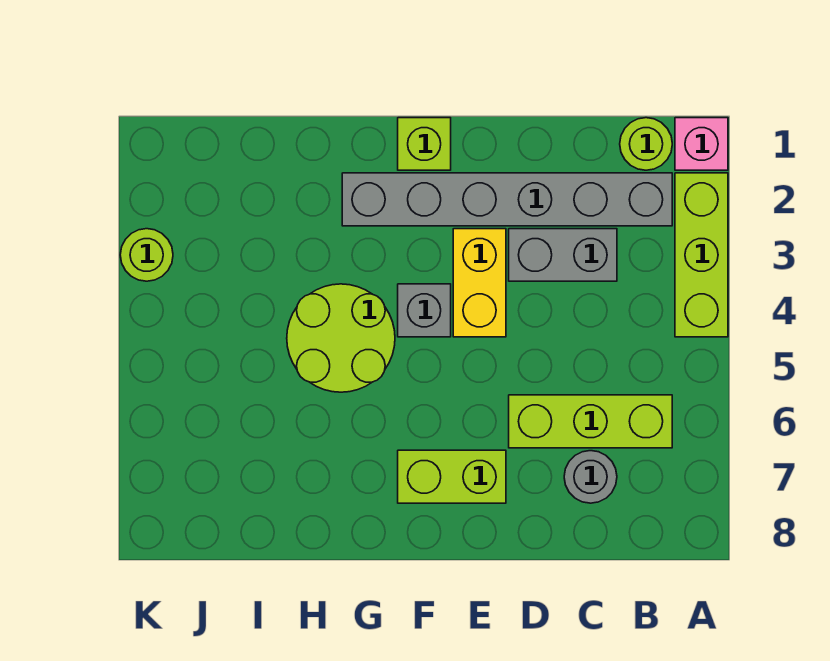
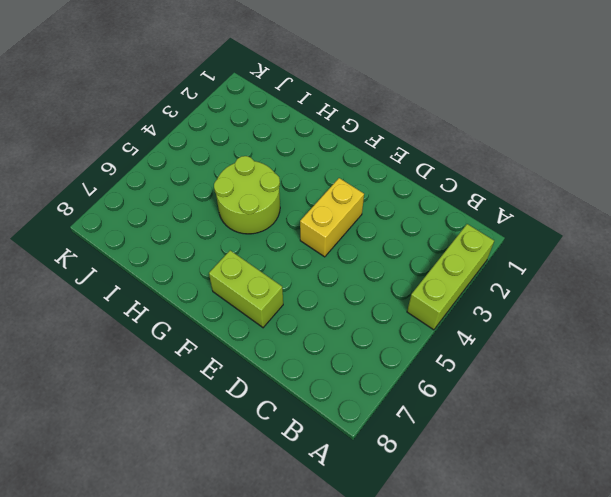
none -> pink 1x1 brick [675,118,728,170]
none -> lime 1x1 round brick [620,118,672,170]
none -> grey 1x6 brick [342,173,672,226]

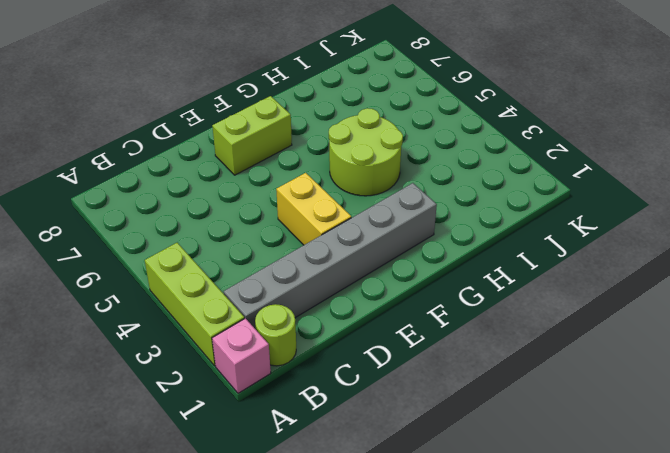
none -> lime 1x3 brick [509,395,672,448]
none -> grey 1x2 brick [509,229,617,281]
none -> grey 1x1 round brick [564,451,617,503]

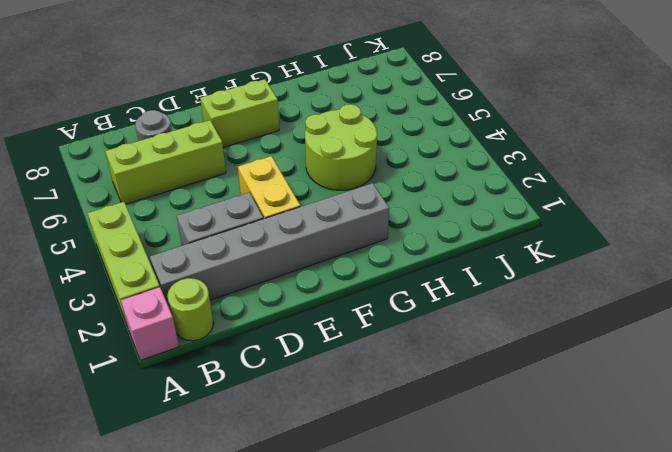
none -> lime 1x1 brick [398,118,451,170]
none -> grey 1x1 brick [398,284,451,337]
none -> lime 1x1 round brick [120,229,173,281]

